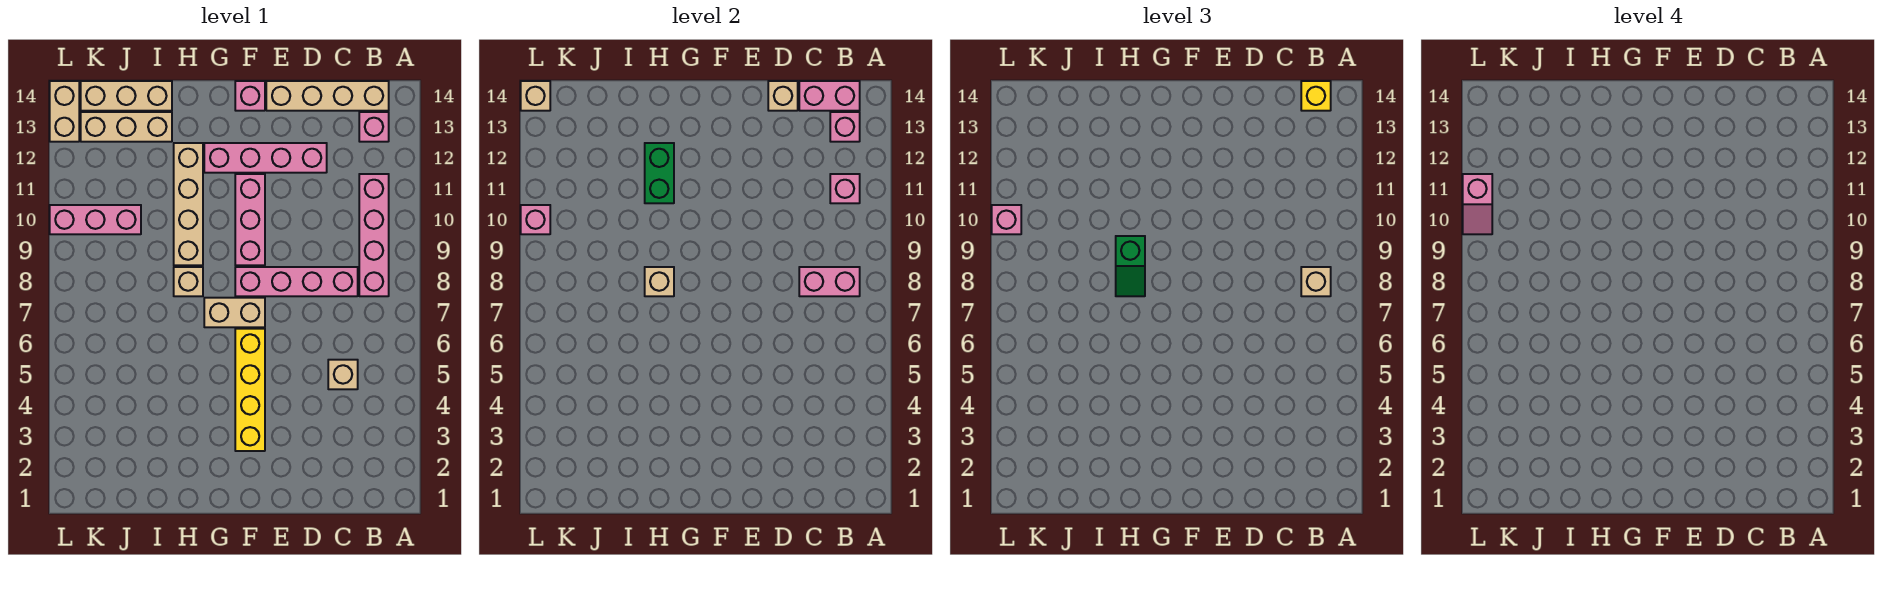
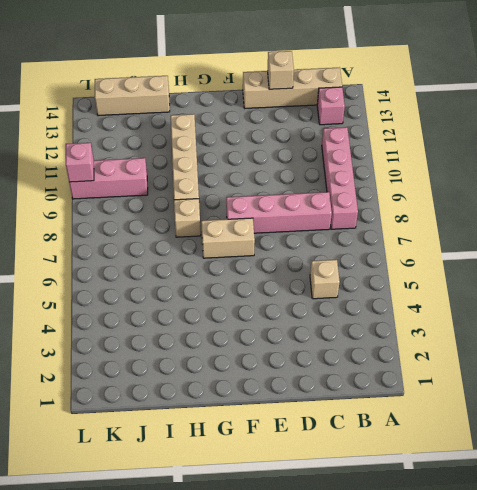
none -> pink 1x4 brick [204,143,327,173]
none -> yellow 1x4 brick [235,329,265,451]
none -> pink 1x3 brick [235,174,265,265]
none -> pink 1x1 brick [235,81,265,111]

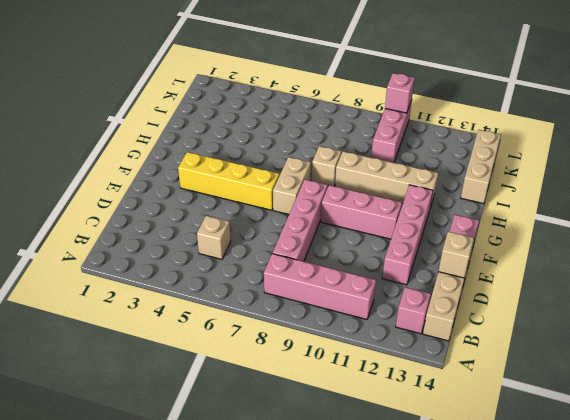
none -> tan 1x3 brick [81,112,172,142]
none -> tan 1x2 brick [50,81,79,142]
none -> pink 1x2 brick [799,267,860,296]
none -> pink 1x1 brick [830,174,860,203]

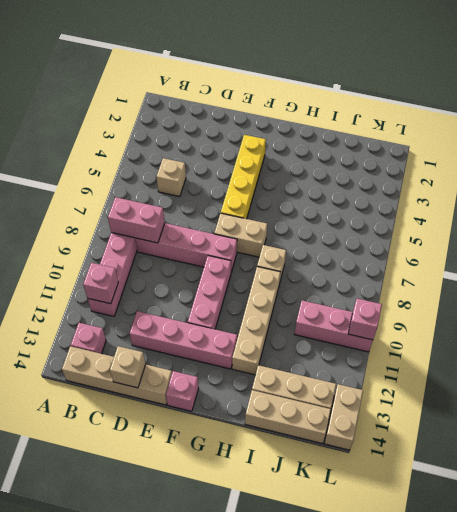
none -> pink 1x1 brick [830,112,860,142]
none -> pink 1x2 brick [799,81,860,111]
none -> tan 1x1 brick [645,267,674,296]
none -> green 1x2 brick [645,143,674,203]

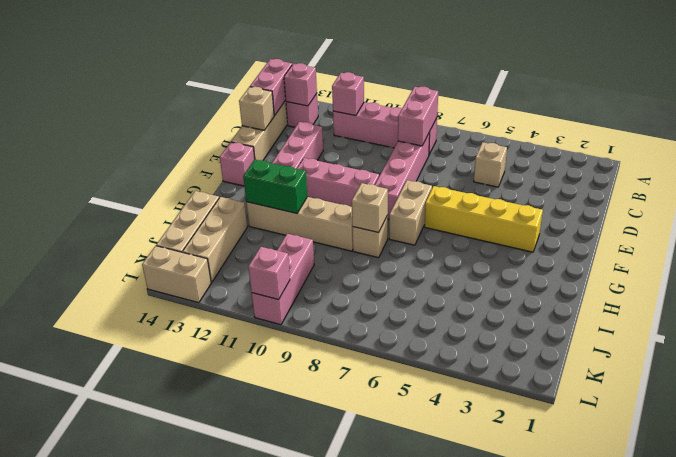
none -> tan 1x1 brick [521,81,550,111]
none -> tan 1x1 brick [1301,267,1331,296]
none -> yellow 1x1 brick [1301,81,1331,111]
none -> green 1x2 slope [1116,236,1145,296]

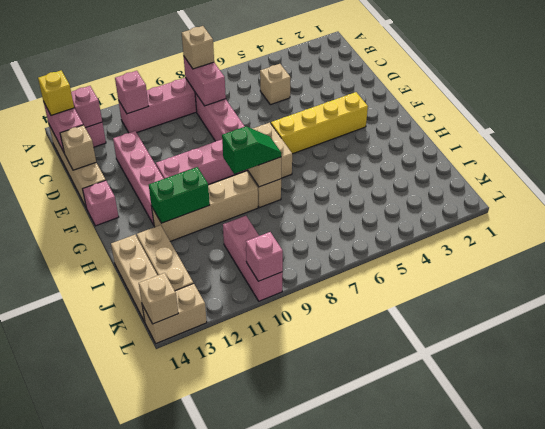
none -> pink 1x1 brick [992,205,1021,234]
none -> pink 1x2 slope [1463,174,1492,234]

